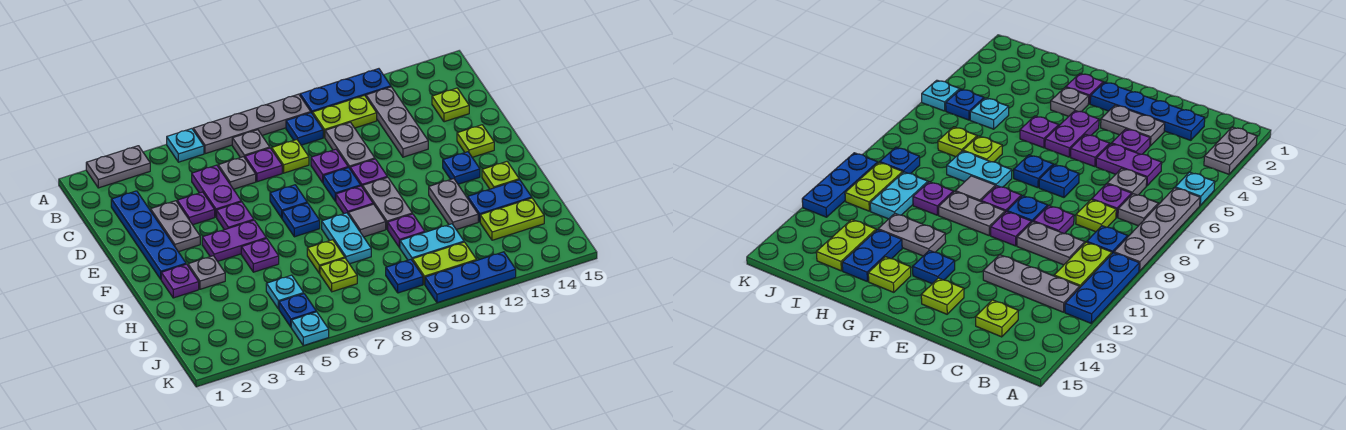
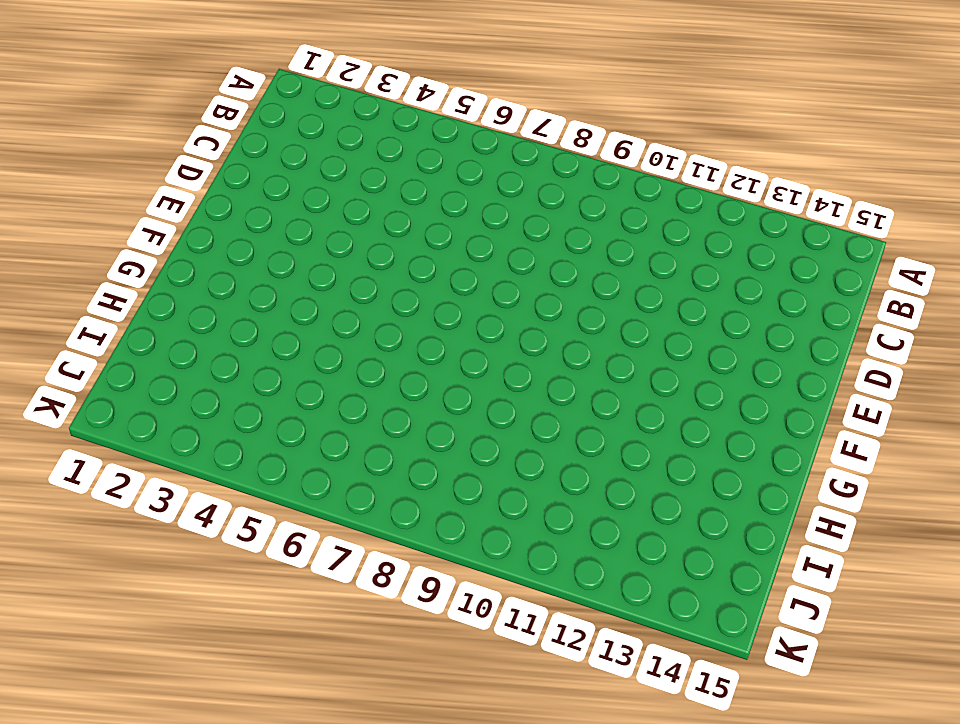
none -> grey 1x2 plate [86,146,150,188]
none -> cyan 1x1 plate [167,129,204,162]
none -> grey 1x4 plate [193,94,311,154]
none -> blue 1x3 plate [300,69,391,114]

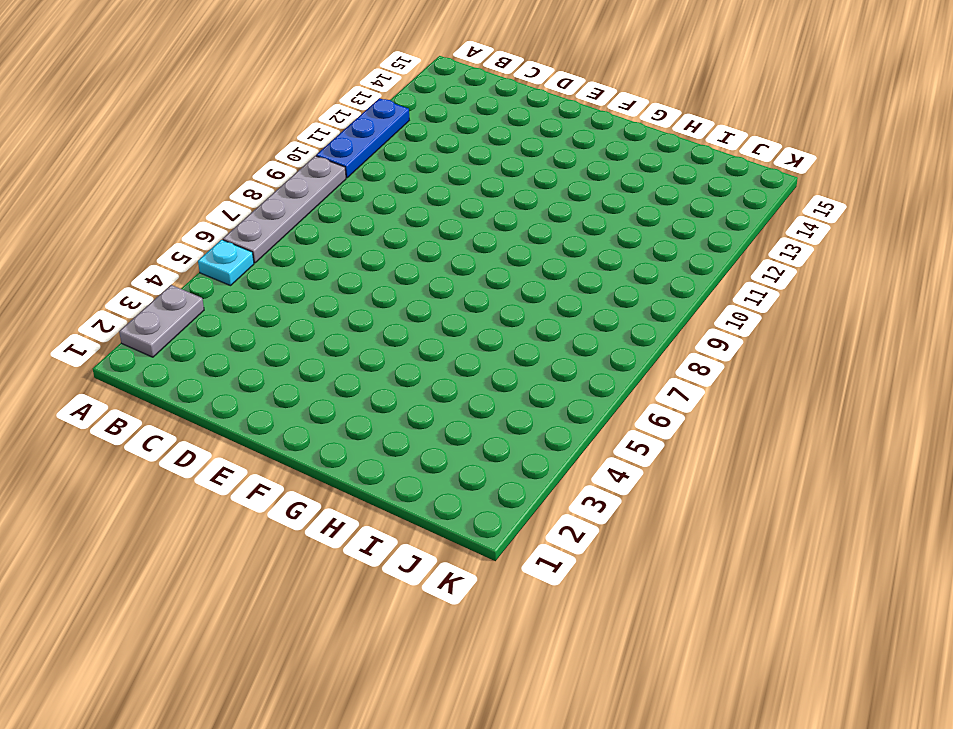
none -> grey 1x1 plate [232,130,270,158]
none -> blue 1x1 plate [286,113,323,145]
none -> lime 1x2 plate [313,95,377,137]
none -> grey 1x3 plate [366,87,428,157]

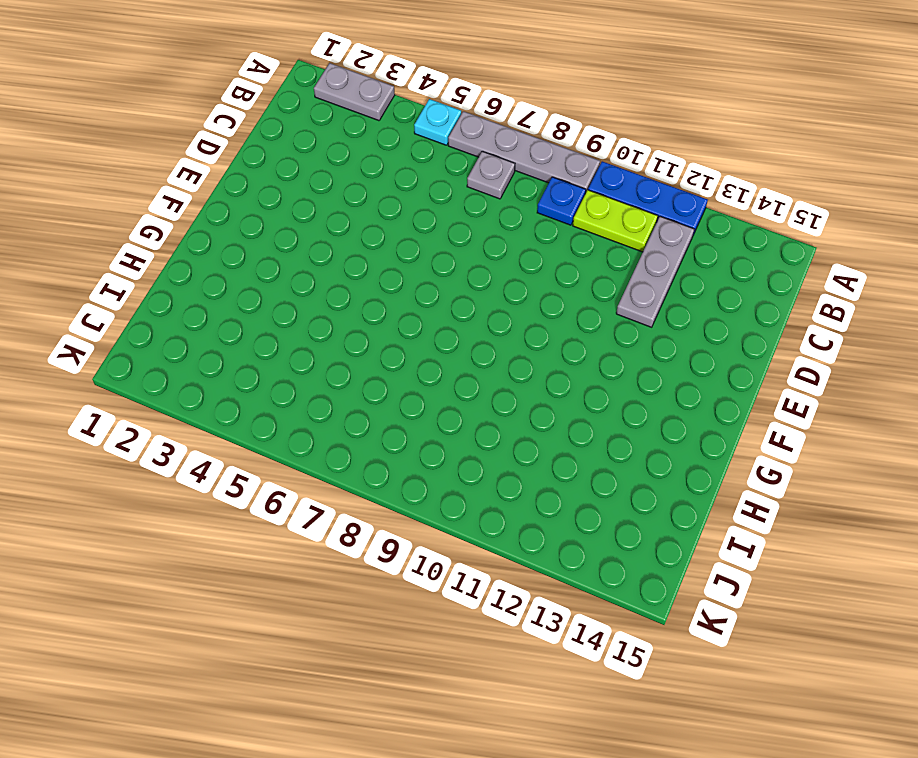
none -> blue 1x4 plate [111,191,186,279]
none -> purple 1x2 plate [192,165,241,217]
none -> grey 1x1 plate [218,157,256,189]
none -> purple 1x1 plate [245,148,282,182]

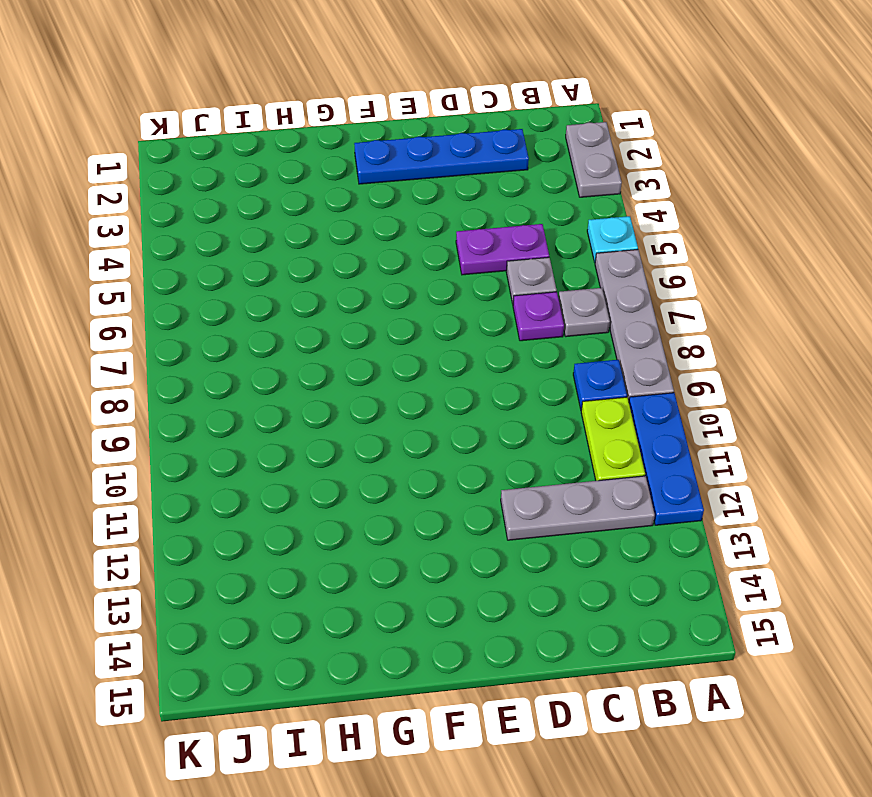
none -> lime 1x1 plate [272,140,309,173]
none -> grey 1x2 plate [325,122,375,168]
none -> lime 1x1 plate [432,88,469,122]
none -> grey 1x2 plate [151,201,200,252]

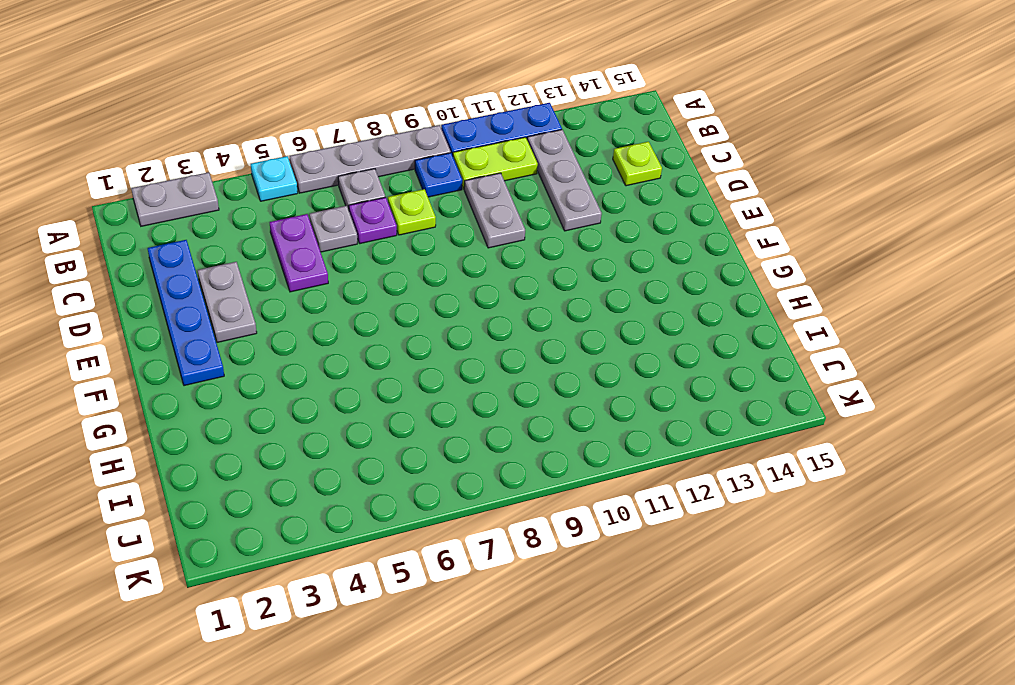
none -> purple 1x1 plate [177,192,215,225]
none -> purple 1x1 plate [311,149,348,183]
none -> purple 1x1 plate [217,202,254,230]
none -> blue 1x1 plate [270,185,307,218]

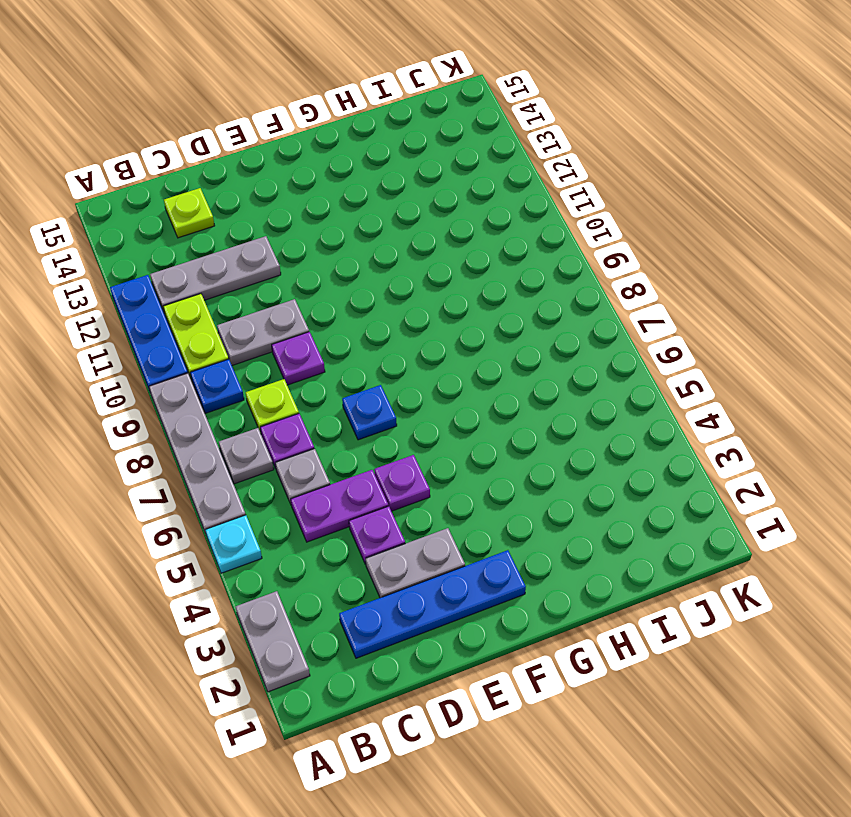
none -> blue 1x1 plate [323,168,361,201]
none -> purple 1x1 plate [350,159,387,187]
none -> lime 1x1 plate [457,125,494,157]
none -> purple 1x2 plate [202,220,266,261]

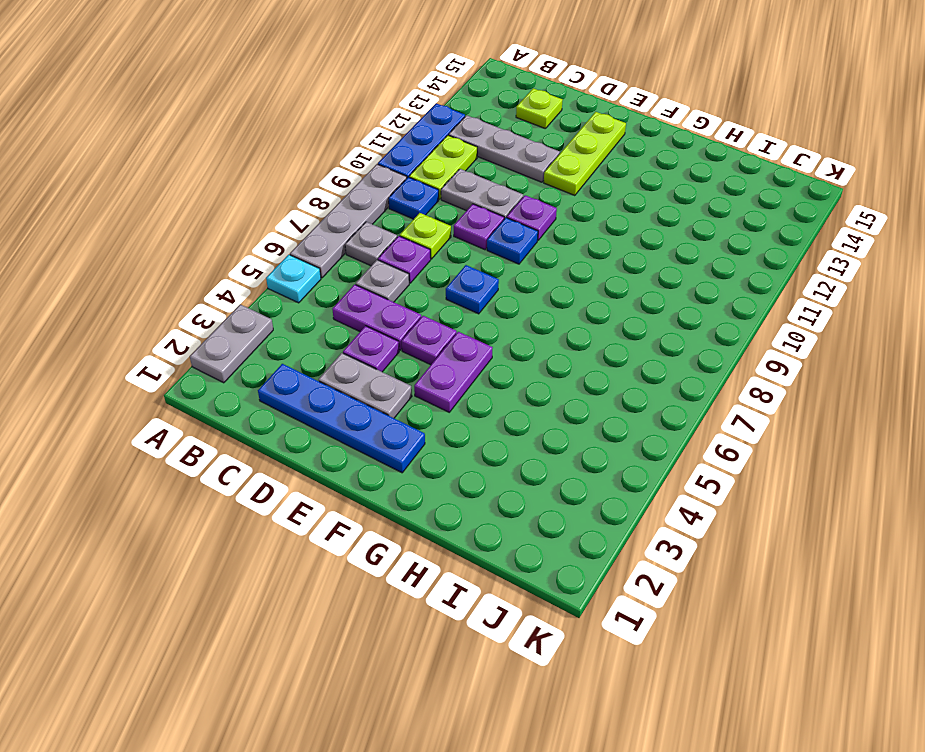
lime 1x3 plate [544,112,626,196] -> lime 1x1 plate [457,125,494,157]
none -> blue 1x1 plate [282,203,320,237]
none -> purple 1x1 plate [336,186,373,214]
none -> grey 1x2 plate [363,177,412,229]
none -> blue 1x1 plate [443,152,480,184]

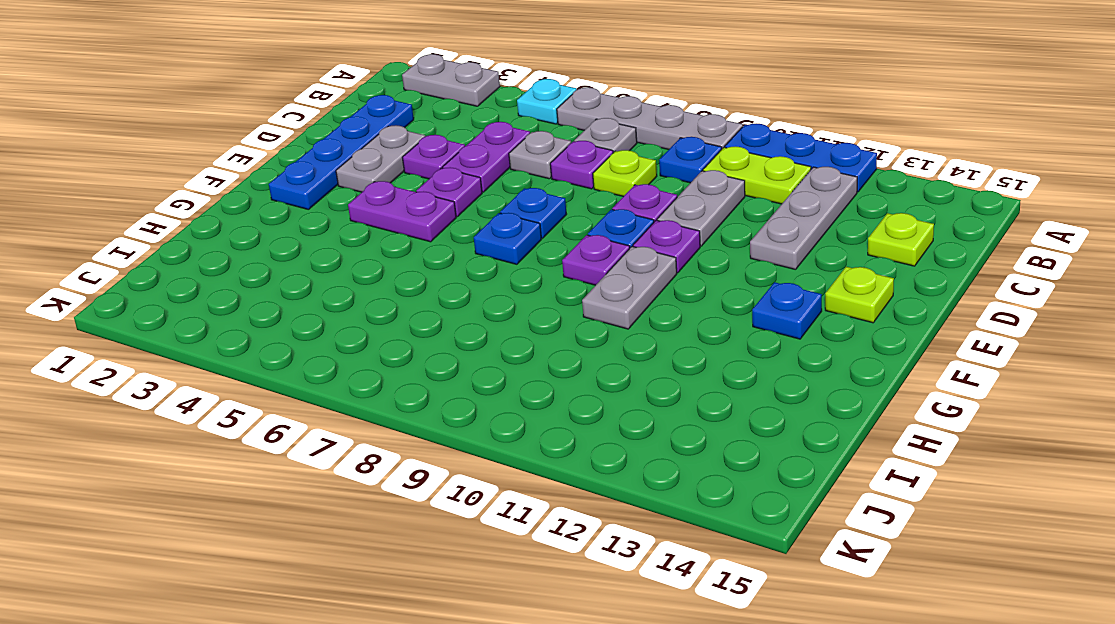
none -> purple 1x1 plate [161,264,199,298]
none -> grey 1x1 plate [188,256,225,289]
none -> purple 1x1 plate [241,238,279,272]
none -> cyan 1x2 plate [322,213,371,264]

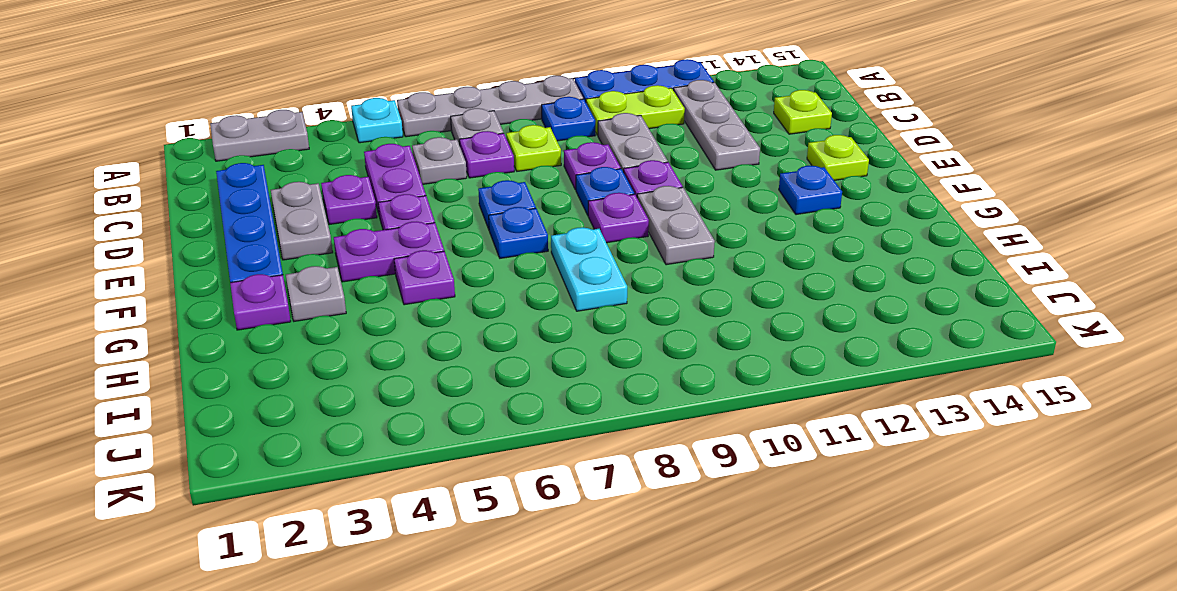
none -> grey 1x1 tile [348,204,386,237]
none -> grey 1x2 plate [429,179,478,230]
none -> lime 1x1 plate [482,162,519,189]
none -> lime 1x1 plate [307,240,345,273]

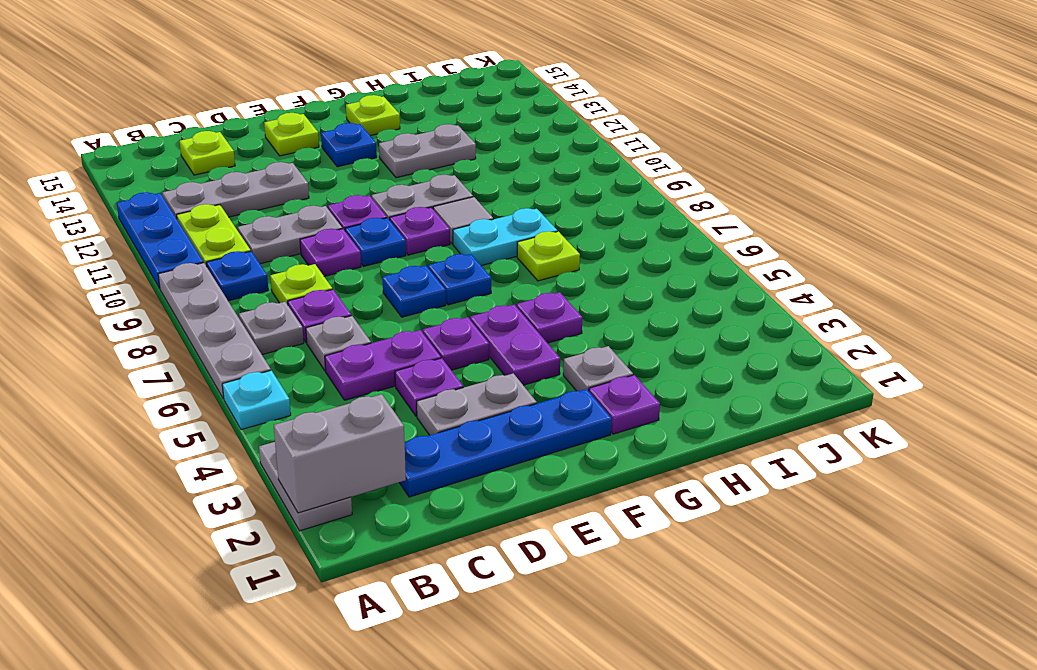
grey 1x2 brick [274,394,406,513] -> none
none -> purple 1x1 plate [388,214,425,248]
none -> blue 1x2 plate [468,180,532,222]
none -> cyan 1x1 plate [266,275,304,309]
none -> lime 1x1 plate [320,258,357,292]

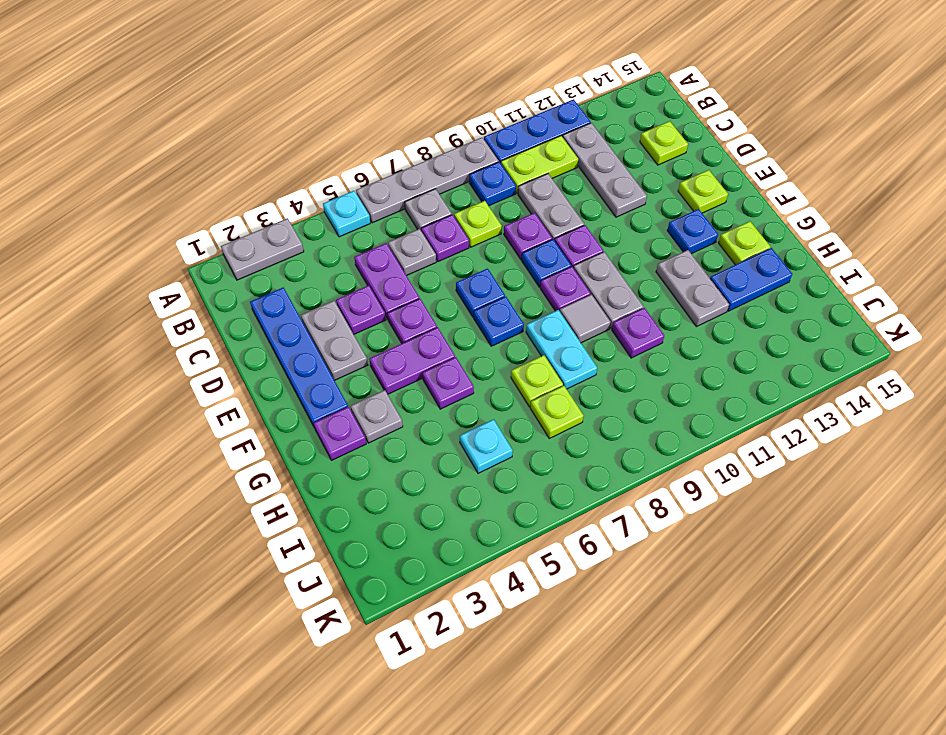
none -> cyan 1x2 plate [400,224,464,261]
none -> lime 1x2 plate [480,198,544,240]
none -> blue 1x1 plate [279,294,316,327]
none -> blue 1x1 plate [386,259,423,293]

